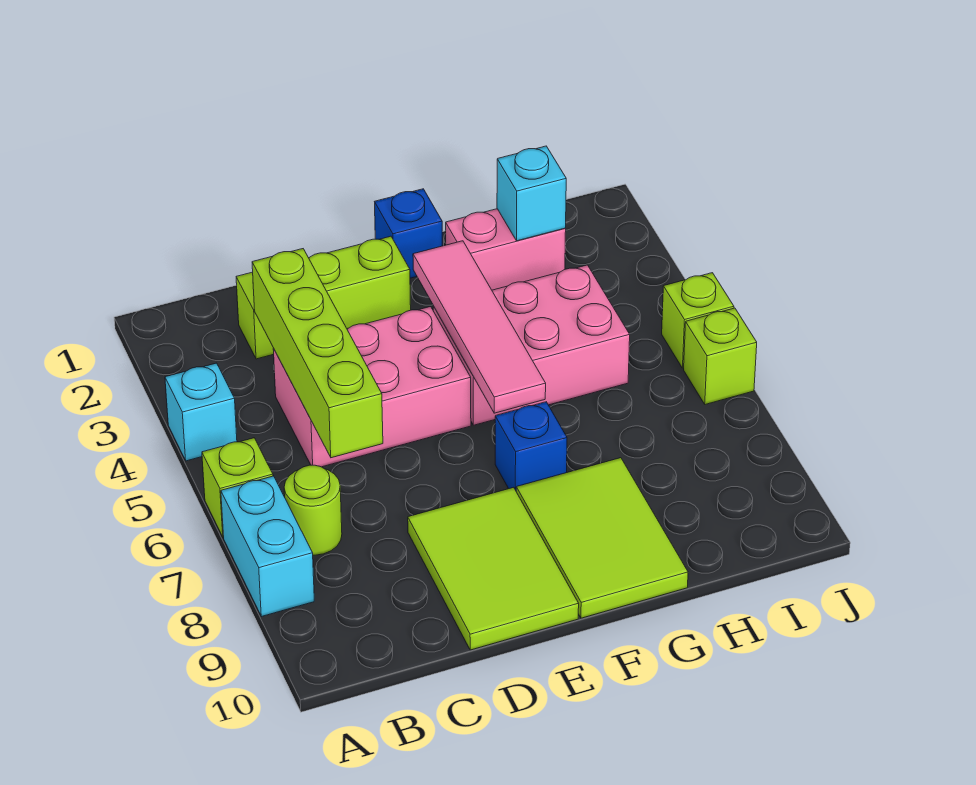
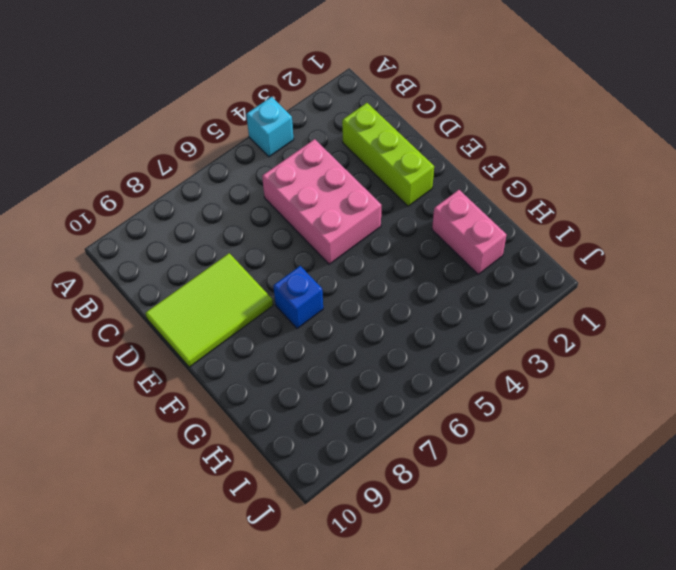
none -> lime 1x1 brick [202,438,273,537]
none -> cyan 1x2 brick [221,476,314,617]
none -> lime 1x1 round brick [284,465,342,555]

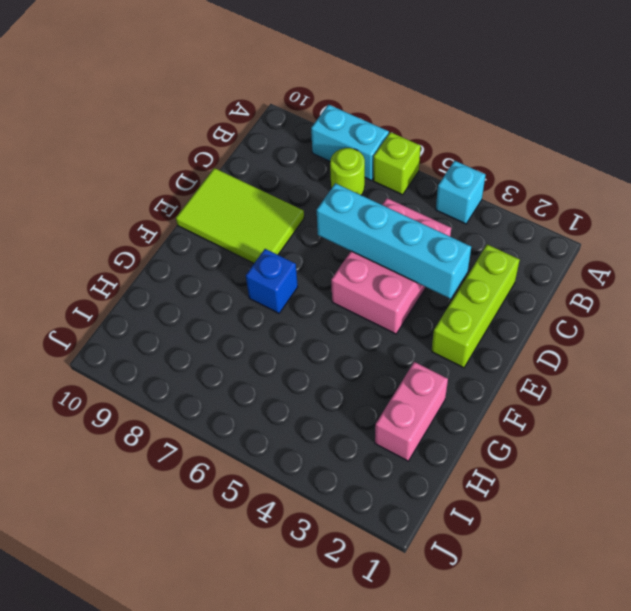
cyan 1x4 brick [317,183,471,299] -> none
none -> blue 1x1 brick [375,189,442,278]
none -> pink 2x3 brick [433,265,630,425]
none -> lime 2x3 tile [516,458,688,618]

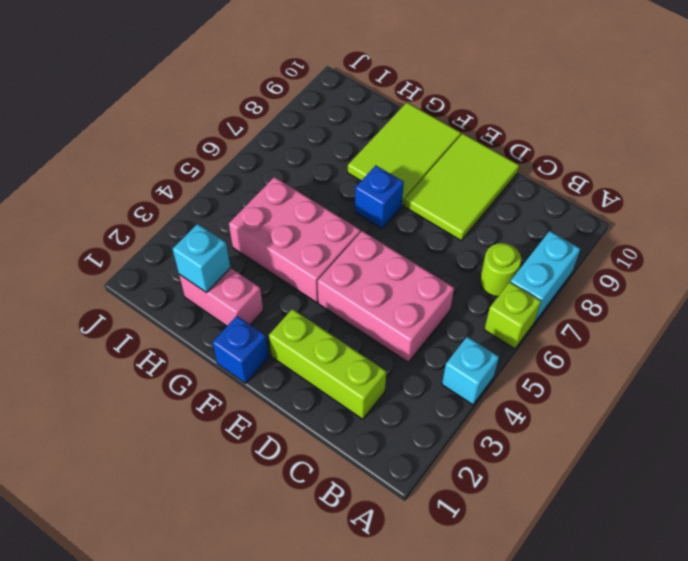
none -> lime 1x1 brick [662,273,734,368]
none -> lime 1x1 brick [684,308,757,404]
none -> lime 1x4 brick [252,249,383,458]

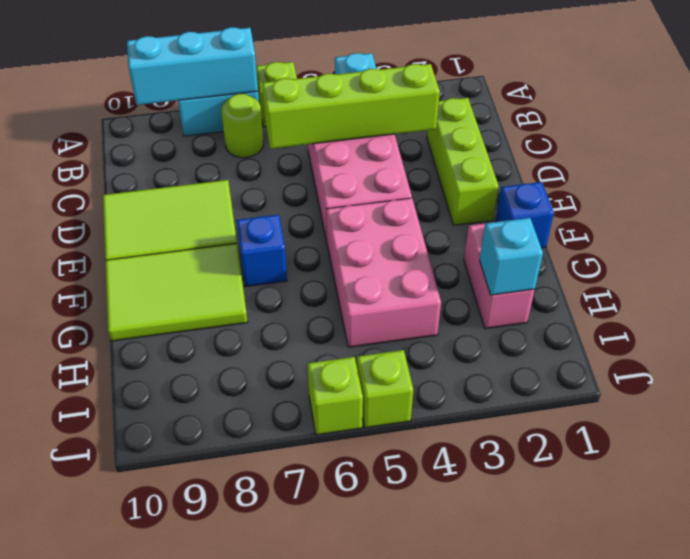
cyan 1x3 brick [127,27,258,105] -> none
none -> pink 1x4 tile [413,241,546,413]

